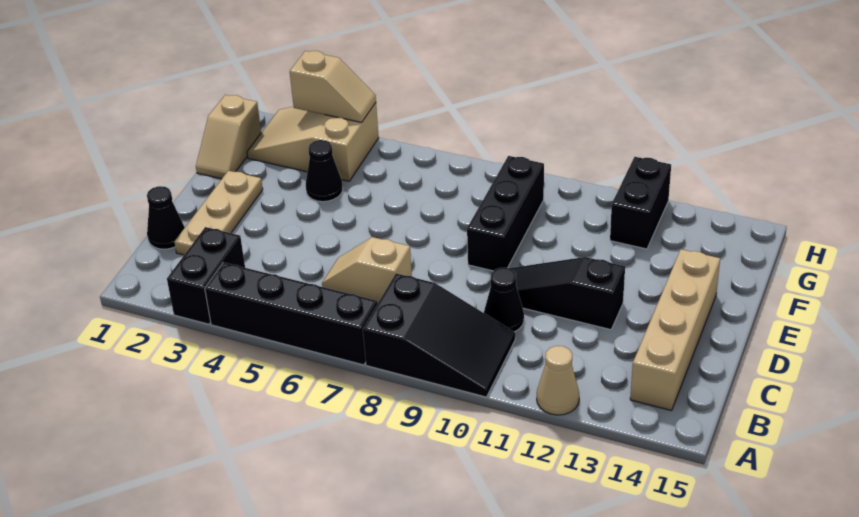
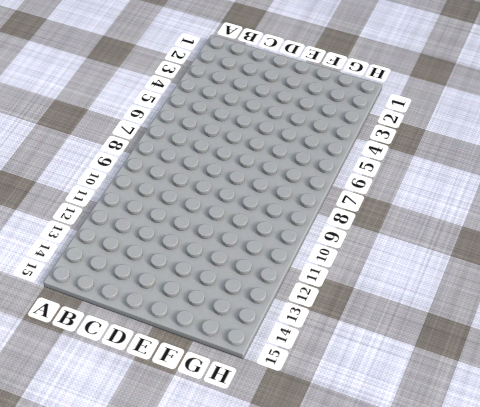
none -> black 1x2 brick [167,227,245,324]
none -> black 1x4 brick [205,262,378,365]
none -> black 2x3 slope [363,273,515,397]

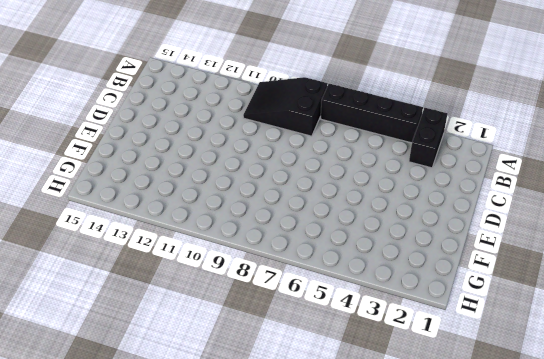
none -> tan 1x1 cone [537,346,579,415]
none -> tan 1x4 brick [630,249,720,411]
none -> black 1x1 cone [147,186,185,249]

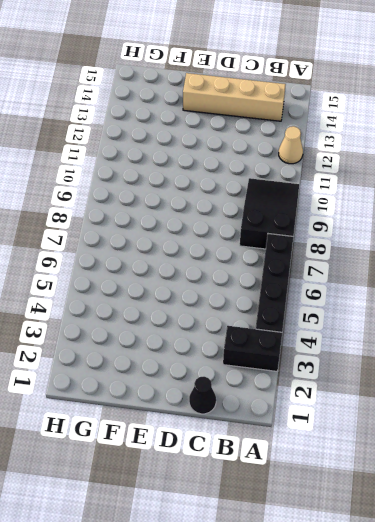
none -> tan 1x3 plate [174,171,263,255]
none -> tan 1x2 slope [322,237,412,303]
none -> black 1x1 cone [484,268,524,332]

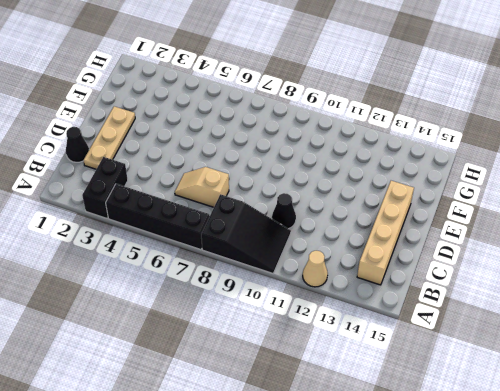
none -> black 1x3 slope [509,257,625,330]
none -> black 1x3 brick [467,156,544,271]
none -> tan 1x2 slope [196,95,261,179]

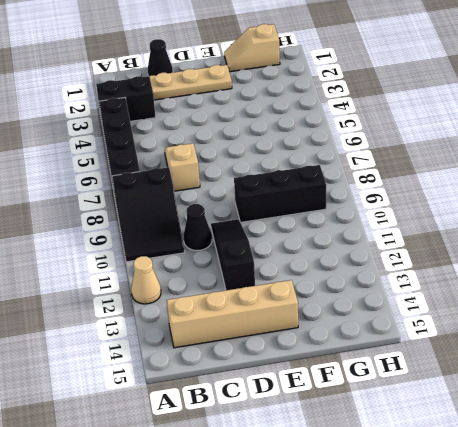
none -> black 1x1 cone [306,140,343,202]
none -> tan 2x3 slope [247,103,379,181]
none -> black 1x2 brick [610,157,671,249]

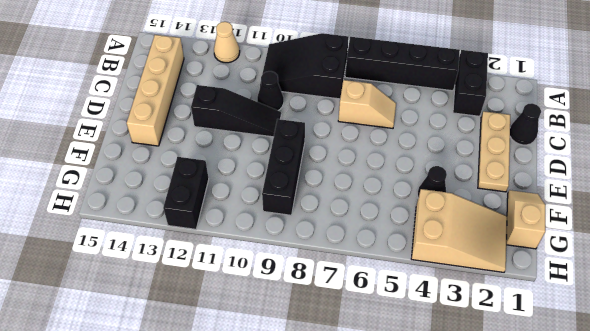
none -> tan 1x2 slope [290,51,376,122]

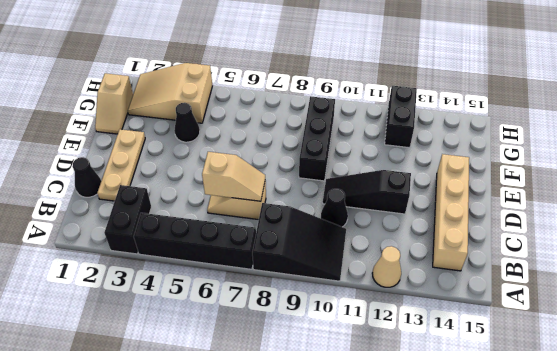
tan 1x2 slope [202,152,265,201] -> tan 1x2 slope moved to [290,51,376,122]

